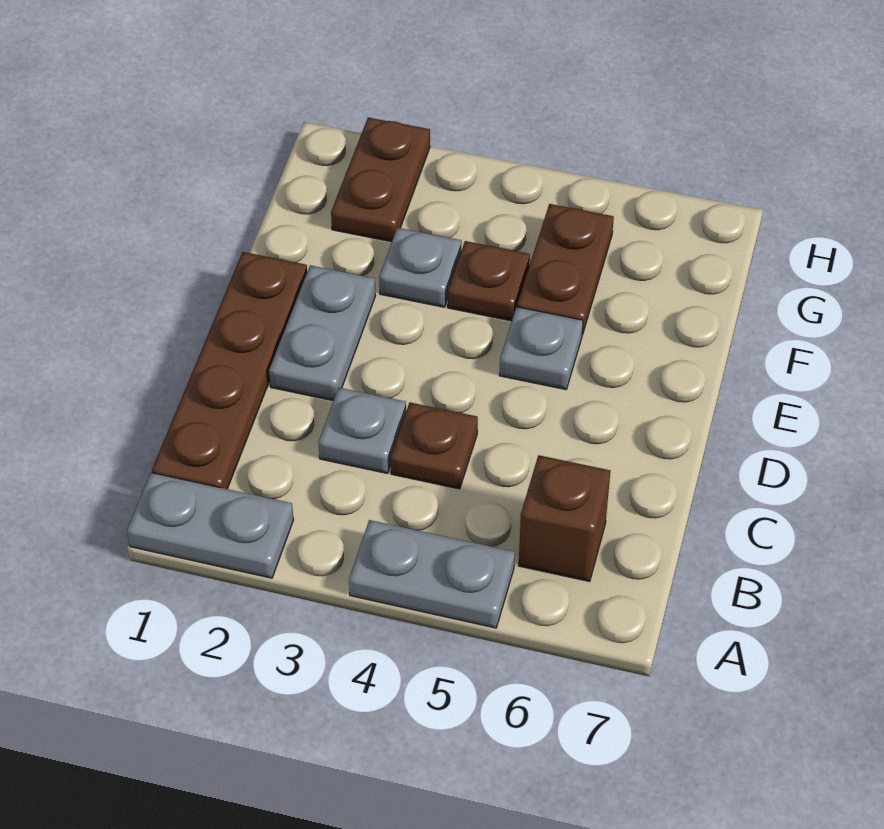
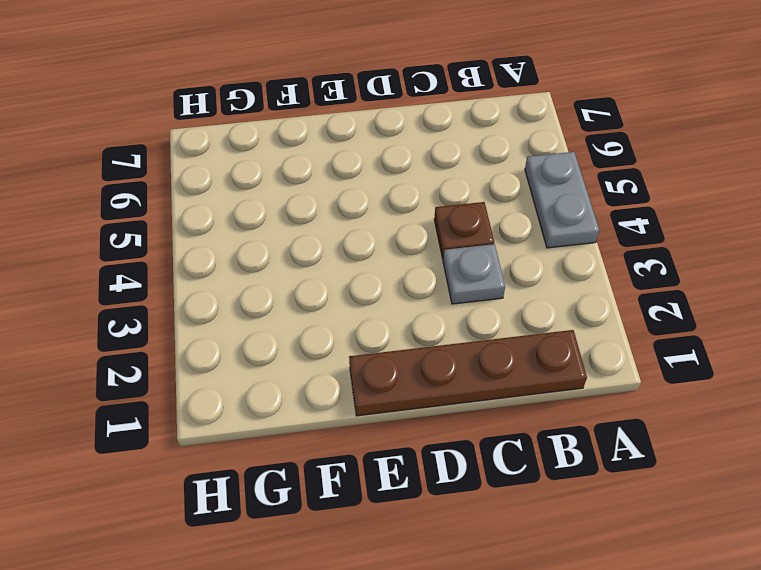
none -> grey 1x2 plate [127,473,293,578]
none -> brown 1x1 brick [519,455,610,582]
none -> grey 1x2 plate [269,265,376,401]

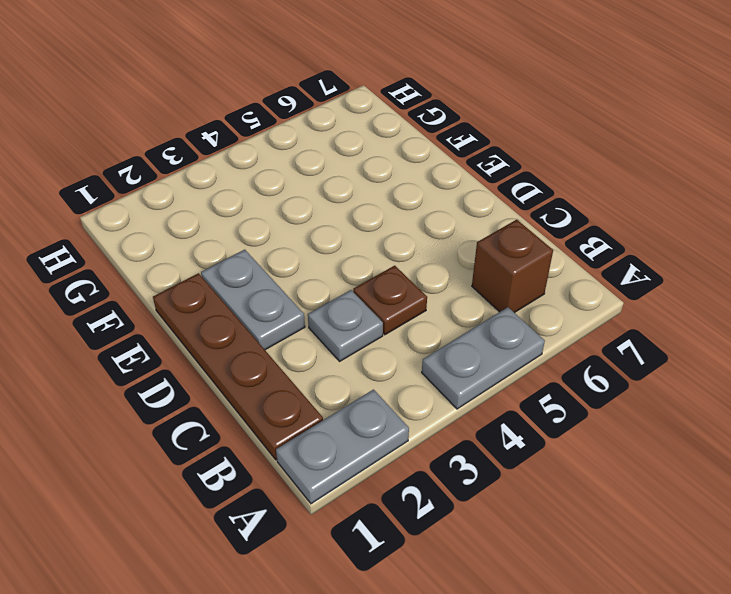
none -> grey 1x1 plate [499,307,583,390]
none -> grey 1x1 plate [379,228,462,307]
none -> brown 1x1 plate [448,241,530,321]

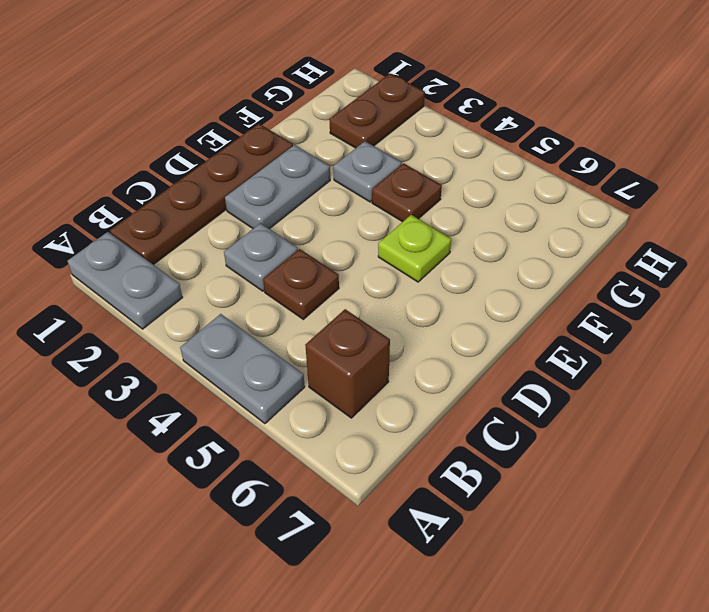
lime 1x1 plate [378,215,451,282] -> grey 1x1 plate [499,307,583,390]
none -> brown 1x2 plate [517,204,614,335]

